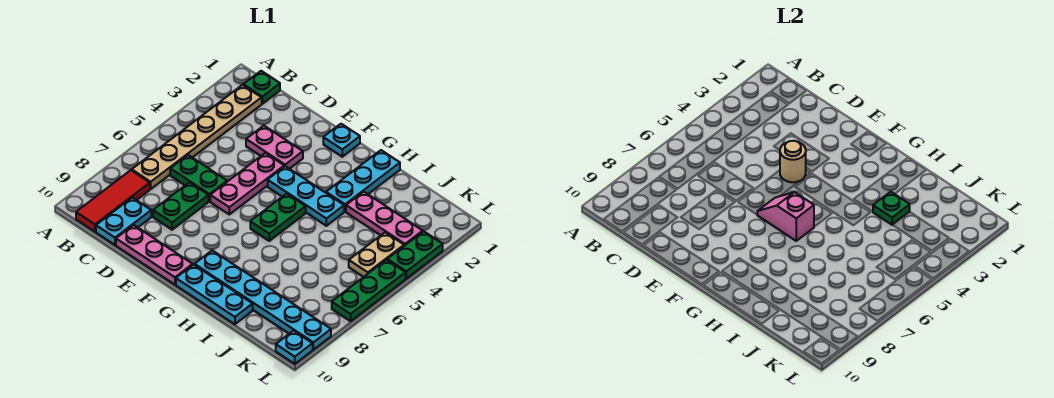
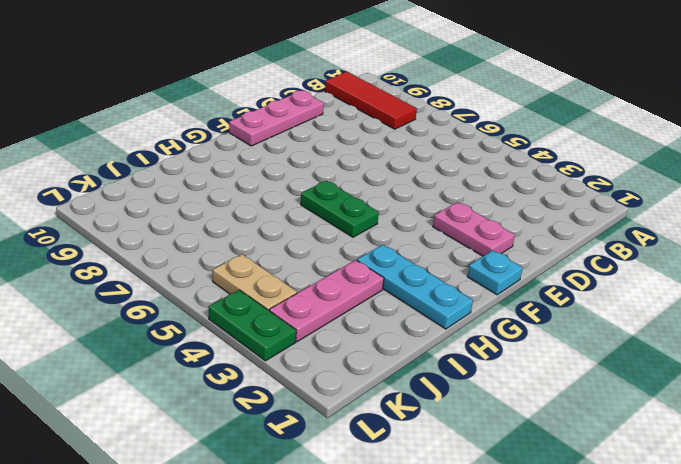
pink 1x2 plate [433,202,515,256] -> pink 1x2 plate turned to [246,126,303,169]
none -> green 1x1 plate [243,71,280,104]
none -> tan 1x6 plate [132,85,262,189]
none -> green 1x2 plate [170,155,227,201]

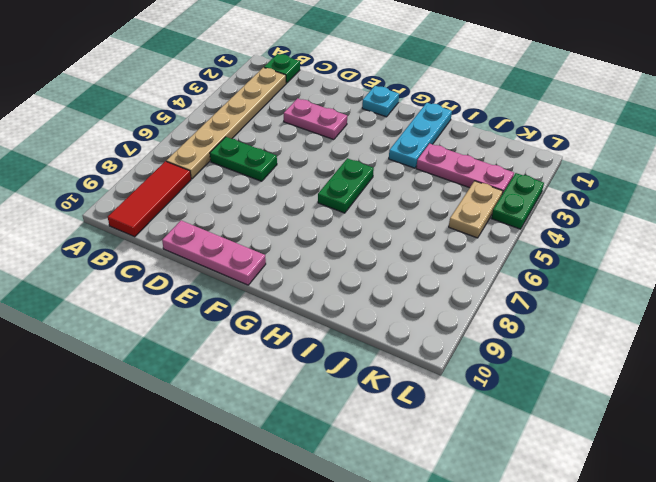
none -> cyan 1x2 plate [96,198,151,245]
none -> green 1x2 plate [153,182,208,230]
none -> pink 1x3 plate [210,153,284,214]

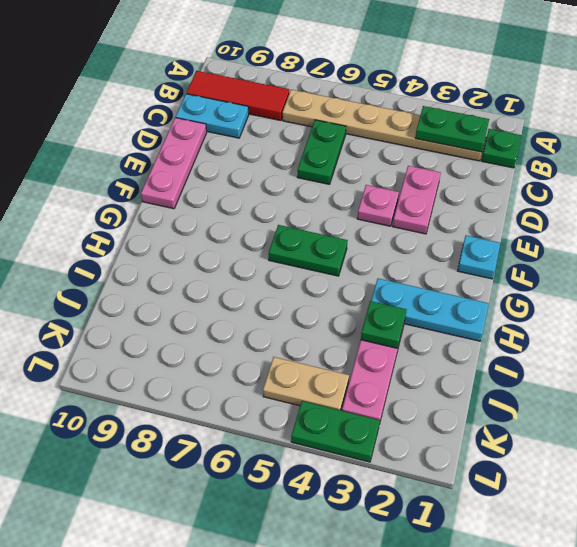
green 1x2 plate [415,106,489,152] -> green 1x2 plate moved to [153,182,208,230]
pink 1x1 plate [357,185,399,226] -> pink 1x3 plate [210,153,284,214]
none -> cyan 1x3 plate [268,166,344,226]
none -> cyan 1x6 plate [194,251,331,350]
none -> cyan 1x3 plate [176,265,253,324]

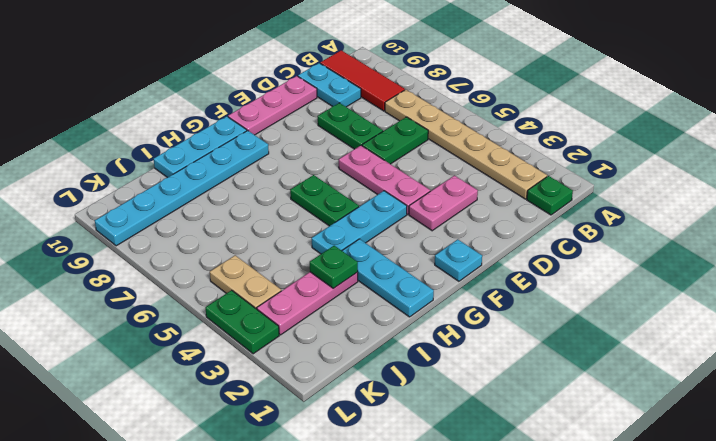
none -> green 1x3 plate [332,260,406,321]
none -> cyan 1x1 plate [276,331,313,364]
none -> tan 1x1 round brick [780,141,806,182]

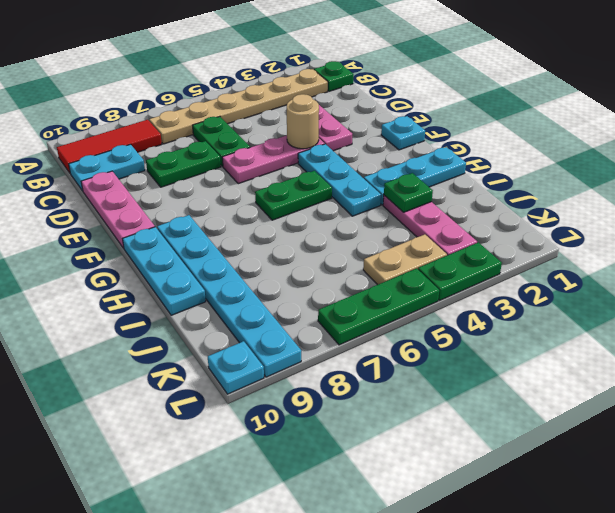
none -> pink 1x2 slope [757,192,814,241]

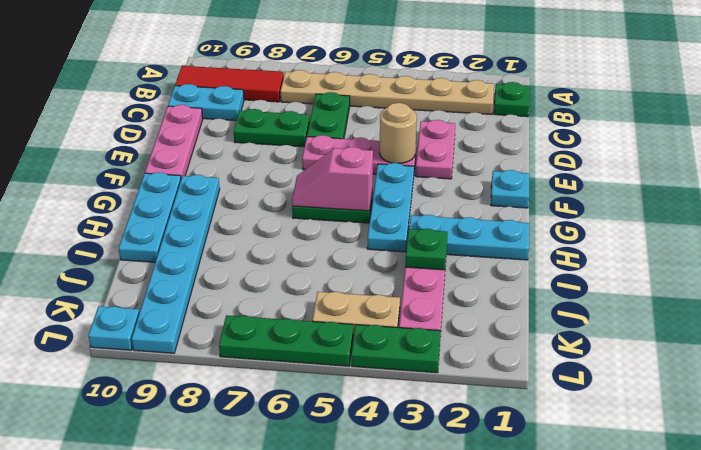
pink 1x2 slope [292,147,373,211] -> pink 1x2 slope turned to [757,192,814,241]

